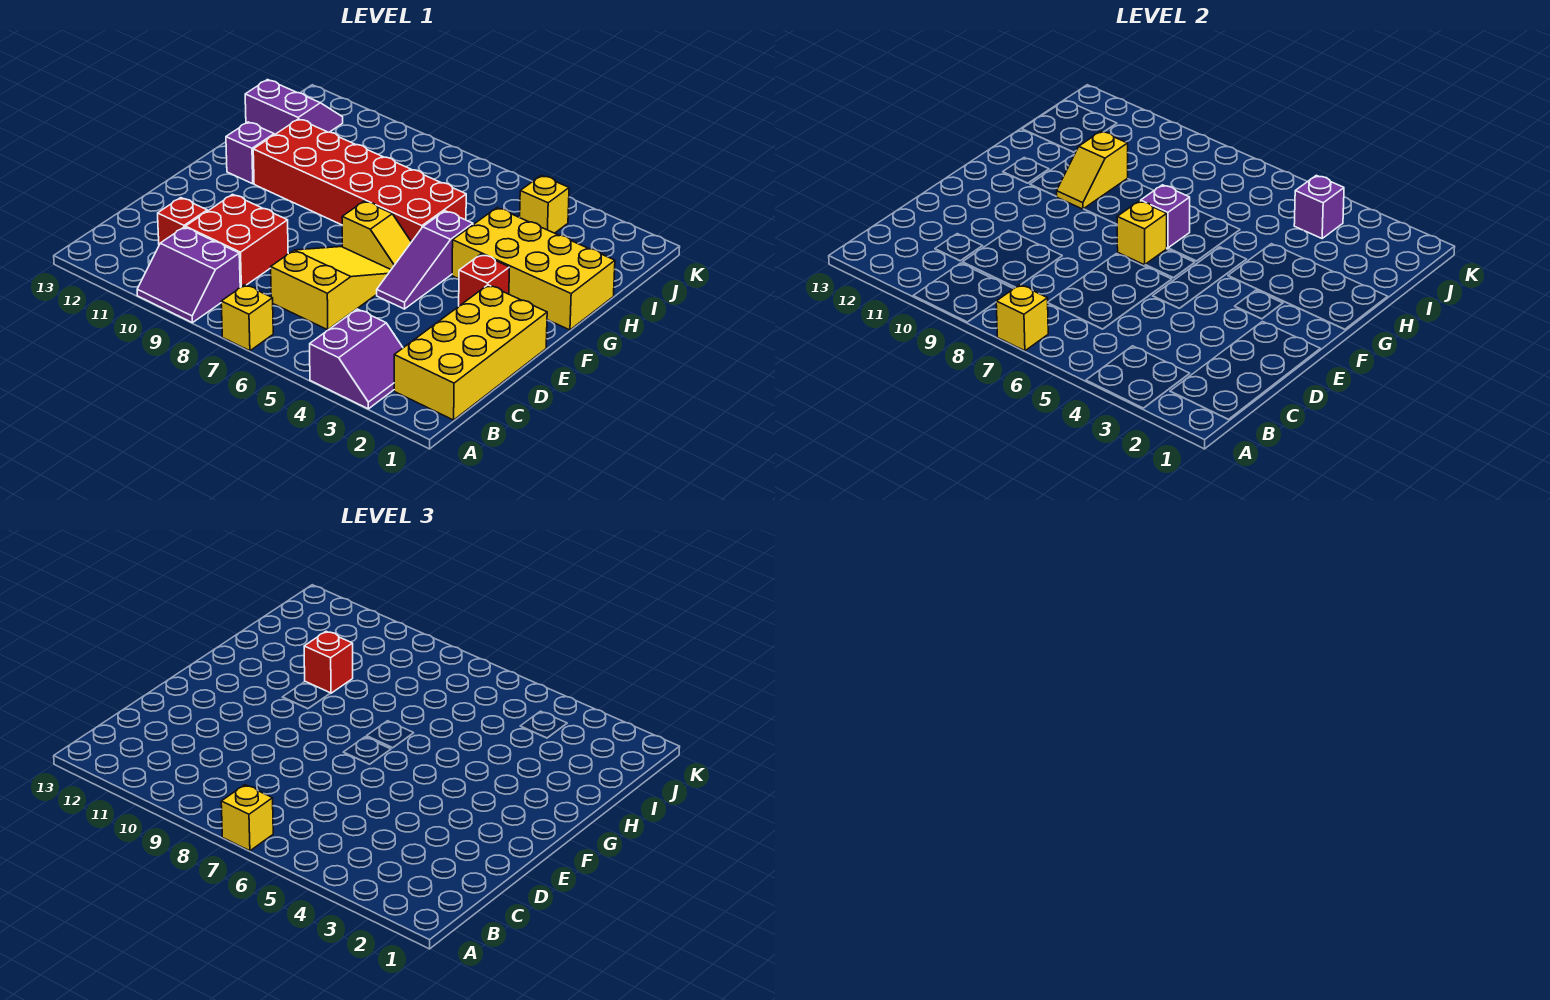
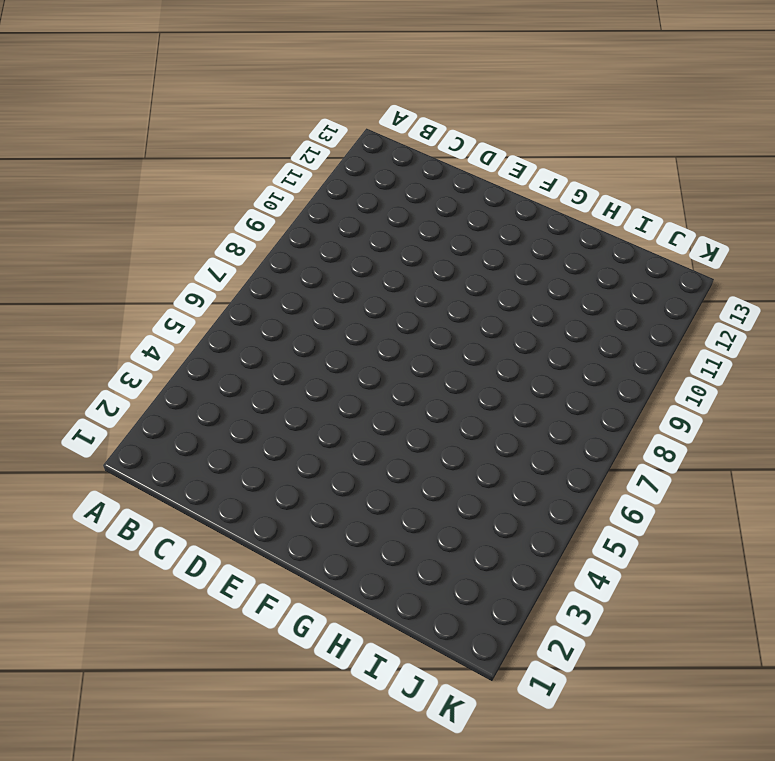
none -> purple 2x2 slope [310,309,403,409]
none -> yellow 1x1 brick [221,285,273,351]
none -> purple 2x2 slope [137,227,240,323]

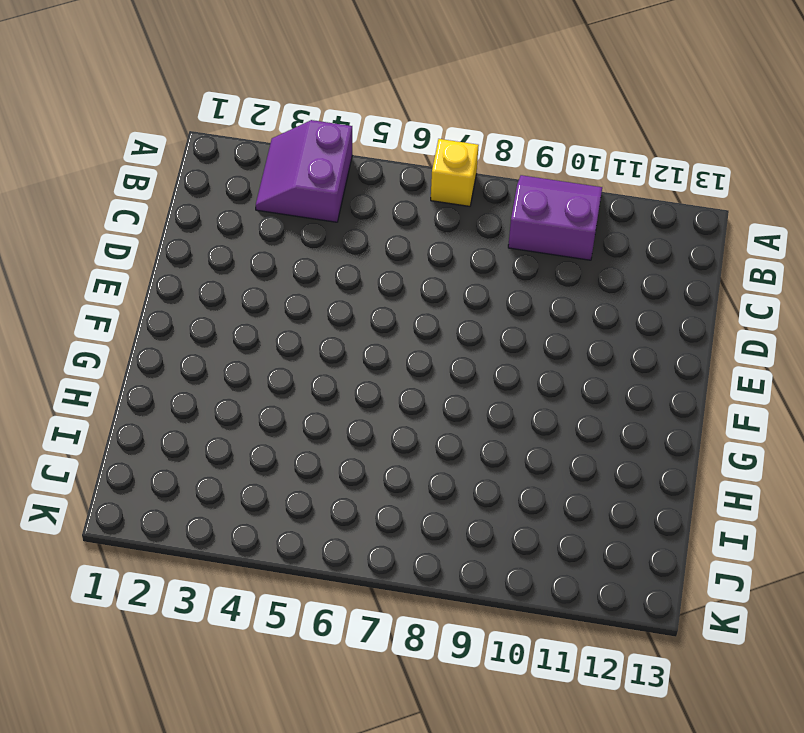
none -> yellow 2x4 brick [394,285,547,420]
none -> yellow 2x3 slope [271,247,391,330]
none -> red 2x2 brick [185,194,288,287]

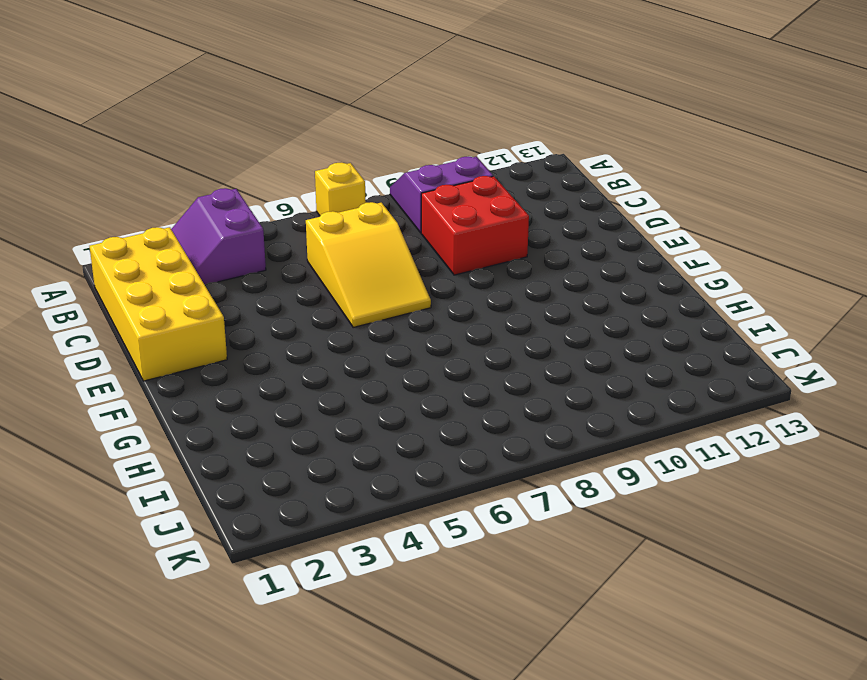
none -> red 1x1 brick [158,198,207,245]
none -> purple 1x3 slope [377,211,473,309]
none -> red 1x1 brick [459,254,510,306]

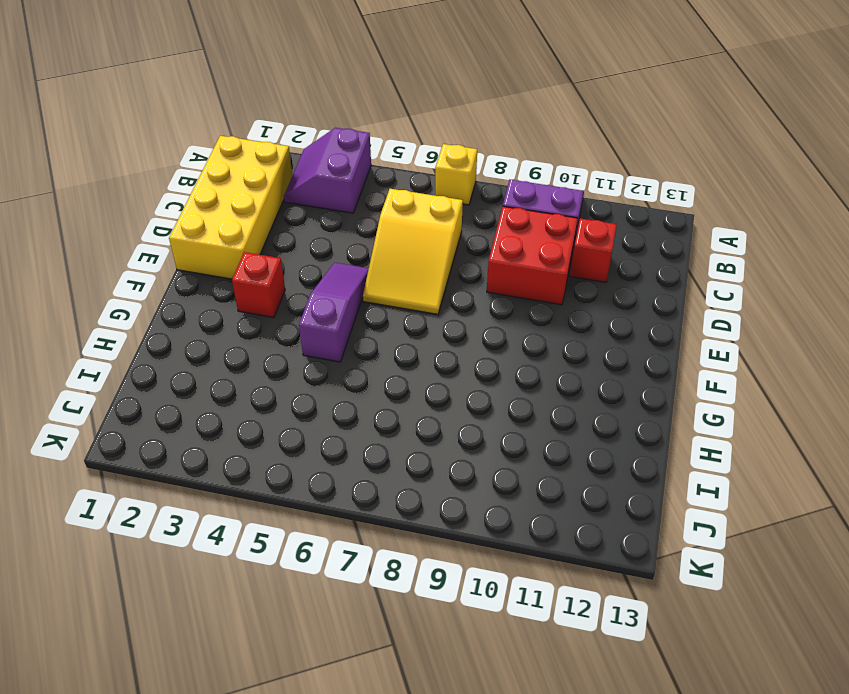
none -> yellow 1x2 slope [342,201,411,269]
none -> yellow 2x4 brick [452,208,615,330]
none -> red 2x6 brick [253,119,466,242]

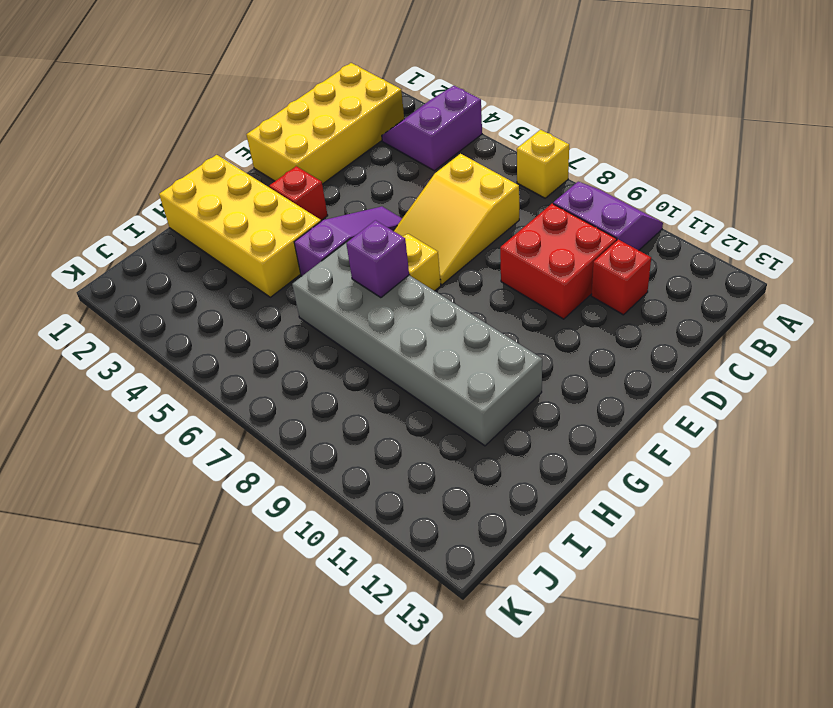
grey 2x6 brick [292,239,542,446] -> red 2x6 brick [253,119,466,242]
none -> purple 1x1 brick [226,122,274,184]
none -> purple 2x2 slope [245,80,343,135]
none -> yellow 1x1 brick [520,175,569,233]

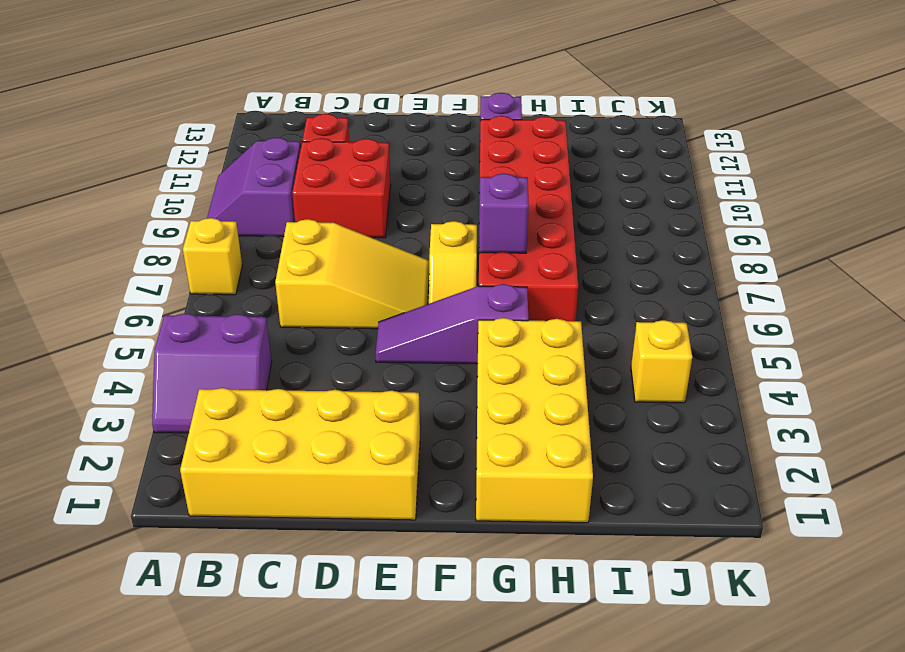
none -> red 1x1 brick [459,254,510,306]
none -> purple 2x2 slope [245,80,343,135]
none -> yellow 1x1 brick [996,285,1048,351]

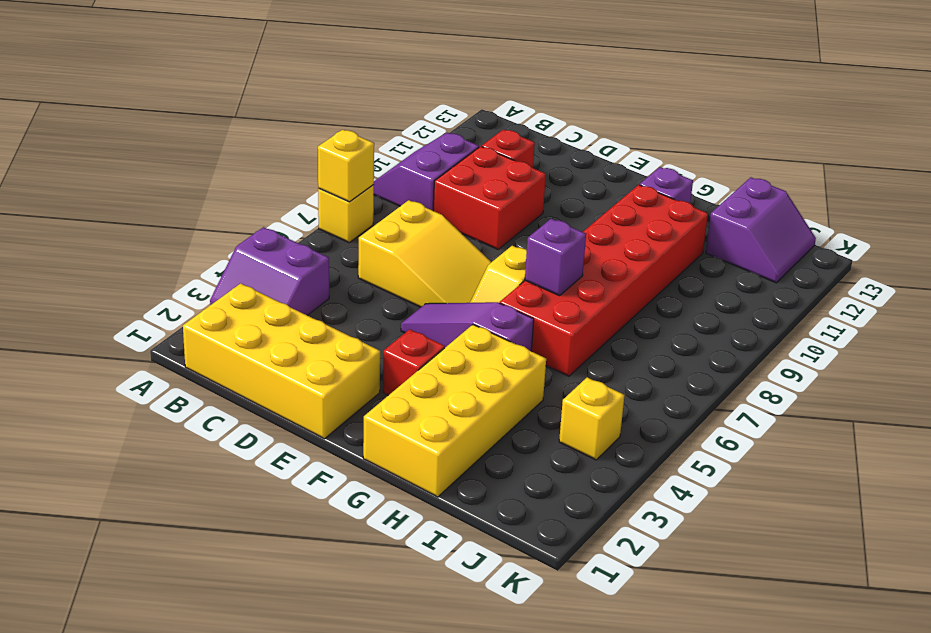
none -> yellow 1x1 brick [1117,201,1167,265]
none -> yellow 1x2 slope [1056,131,1128,209]
none -> purple 1x1 brick [1294,175,1344,238]

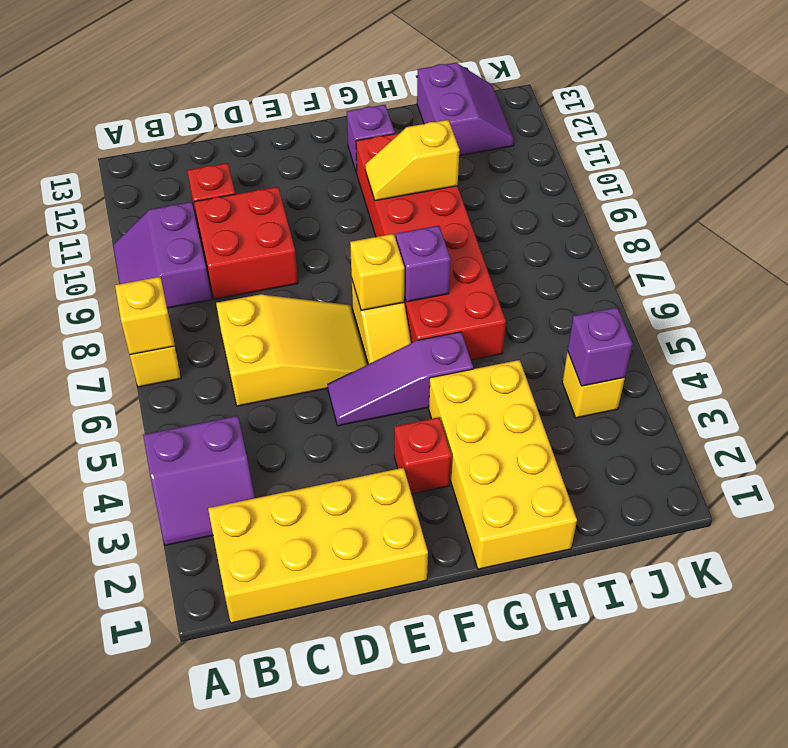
none -> yellow 1x1 brick [221,785,273,851]
none -> red 1x1 brick [304,631,353,693]

